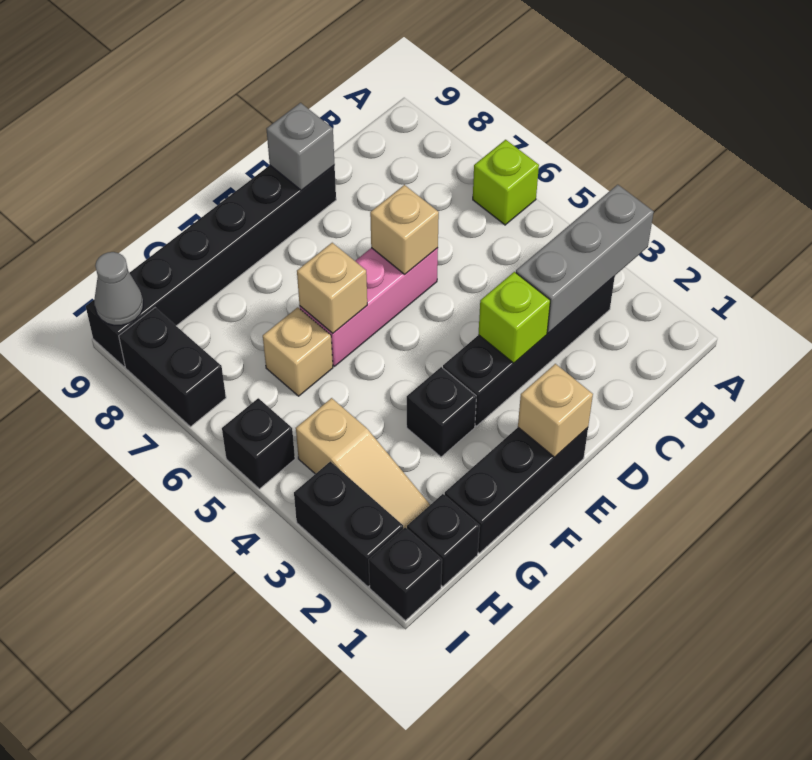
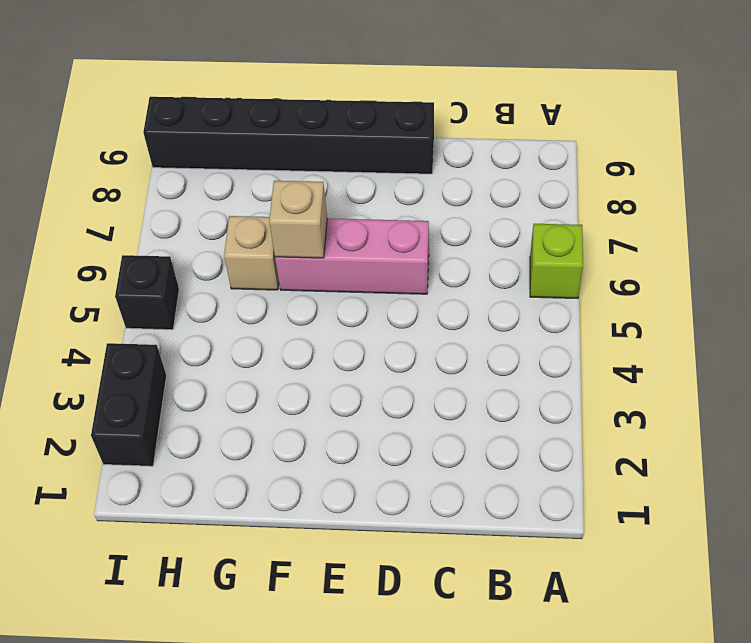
none -> black 1x4 brick [443,276,615,426]
none -> black 1x3 brick [445,428,588,553]
none -> black 1x1 brick [407,367,476,457]

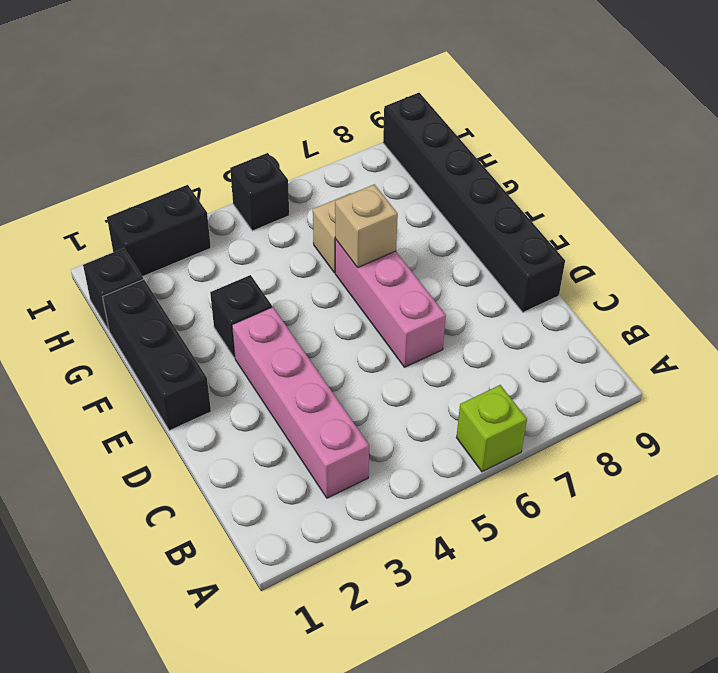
pink 1x4 brick [232,307,369,498] -> black 1x4 brick [443,276,615,426]
none -> tan 1x3 slope [296,398,430,529]
none -> black 1x1 brick [369,527,442,621]
none -> black 1x2 brick [119,308,226,427]

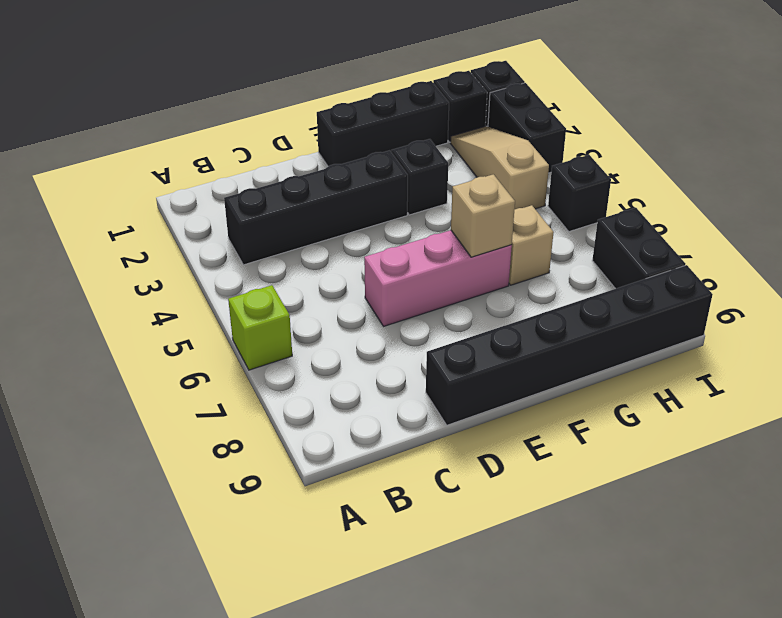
none -> grey 1x3 brick [516,185,654,333]
none -> lime 1x1 brick [478,272,550,363]
none -> tan 1x1 brick [370,185,439,274]

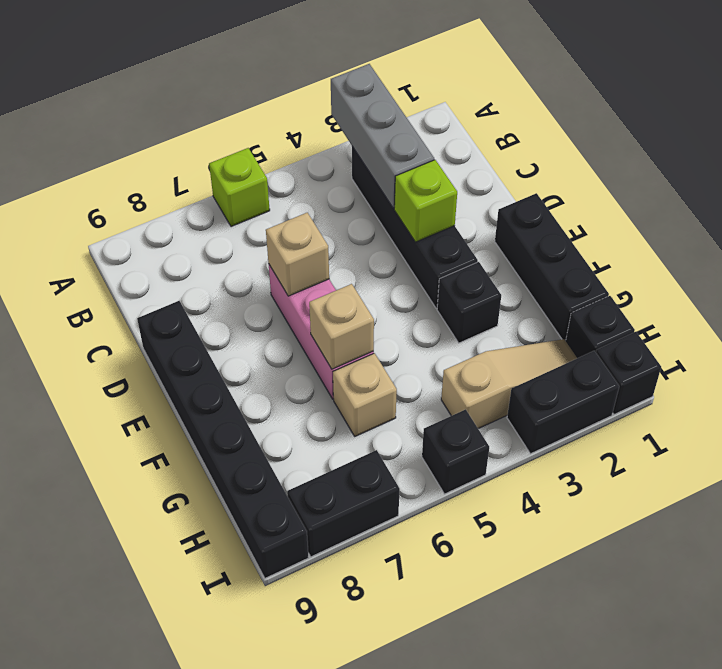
none -> grey 1x1 brick [267,103,335,190]
none -> tan 1x1 brick [518,364,593,457]
none -> grey 1x1 cone [94,252,143,325]

